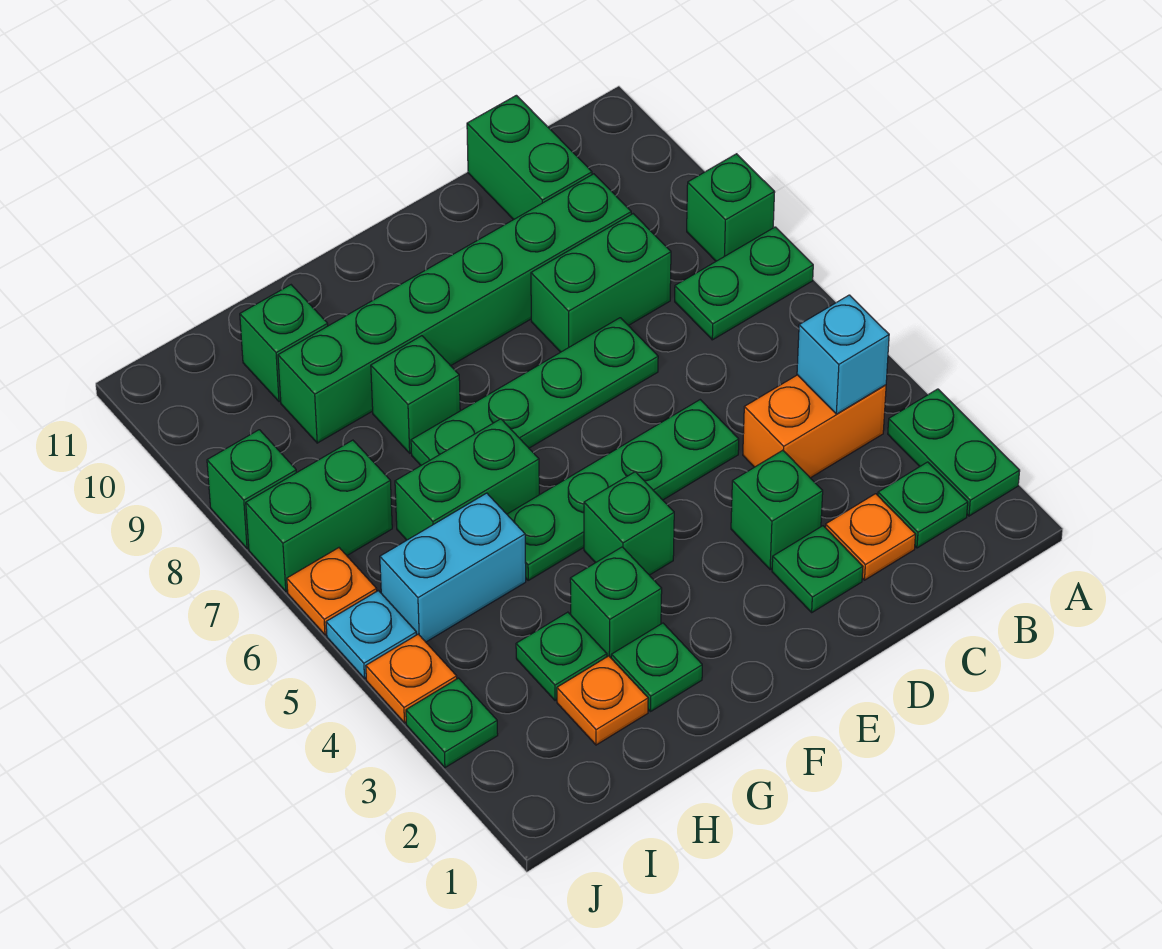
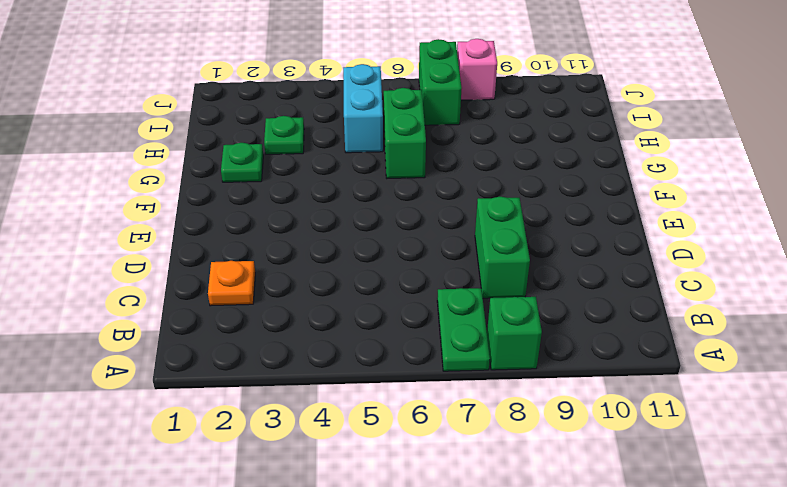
pink 1x1 brick [457,39,497,100] -> green 1x1 brick [207,430,296,549]
none -> green 1x2 plate [888,389,1020,516]
none -> green 1x1 plate [878,462,968,548]
none -> orange 1x2 brick [743,375,886,478]

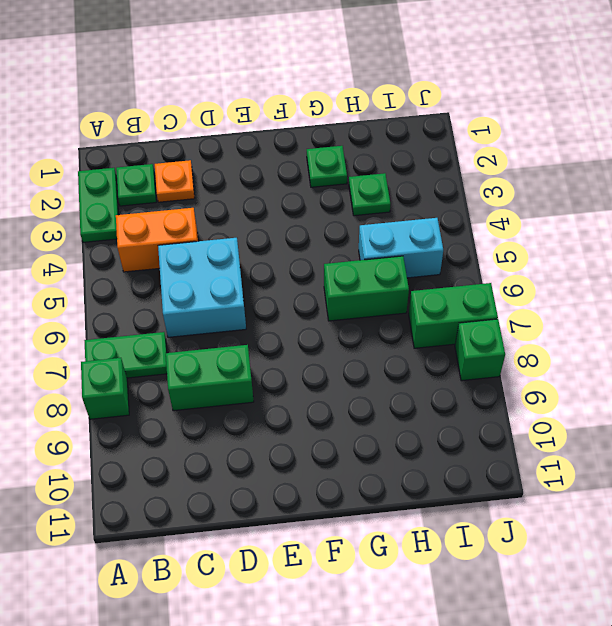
cyan 2x2 brick [158,238,246,337] -> green 1x4 plate [507,400,739,580]
none -> green 1x6 brick [278,174,631,443]
none -> green 1x2 brick [467,95,592,220]
none -> green 1x1 plate [772,526,863,612]

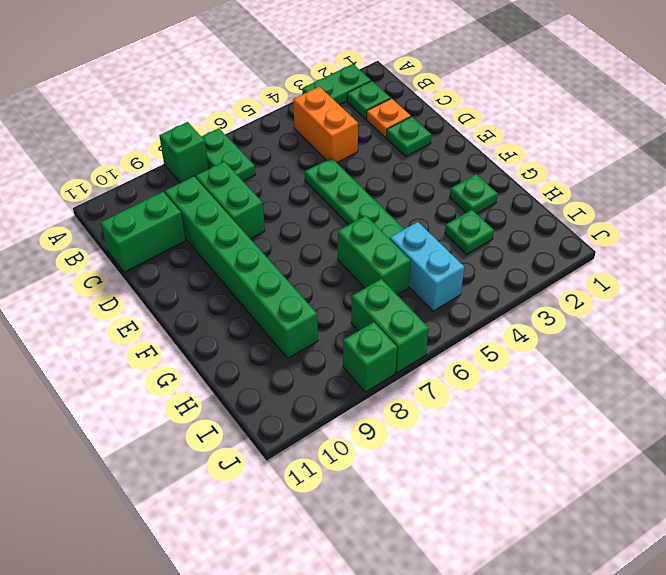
none -> green 1x1 brick [731,450,823,570]
none -> green 1x4 plate [411,318,658,465]
none -> green 1x1 brick [584,472,674,575]

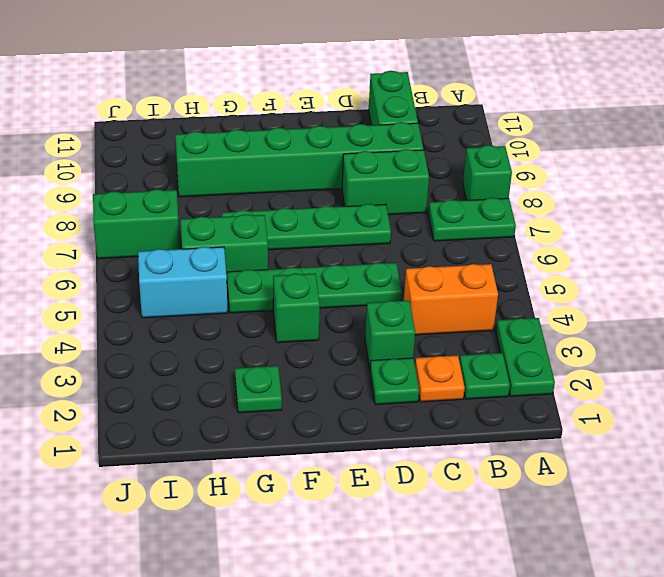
none -> green 1x1 brick [570,547,662,658]
none -> green 1x1 brick [371,336,460,453]
none -> orange 1x1 plate [557,656,648,745]

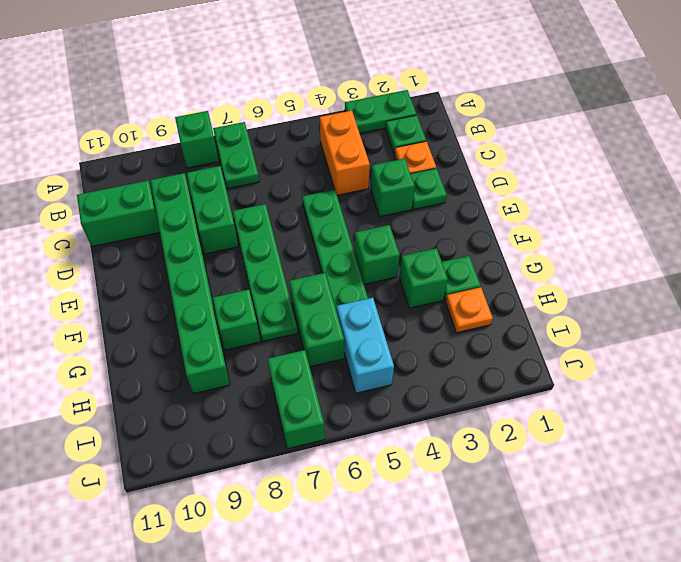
none -> green 1x1 plate [516,612,607,701]
none -> green 1x1 brick [240,285,328,402]
none -> green 1x1 plate [406,678,498,768]

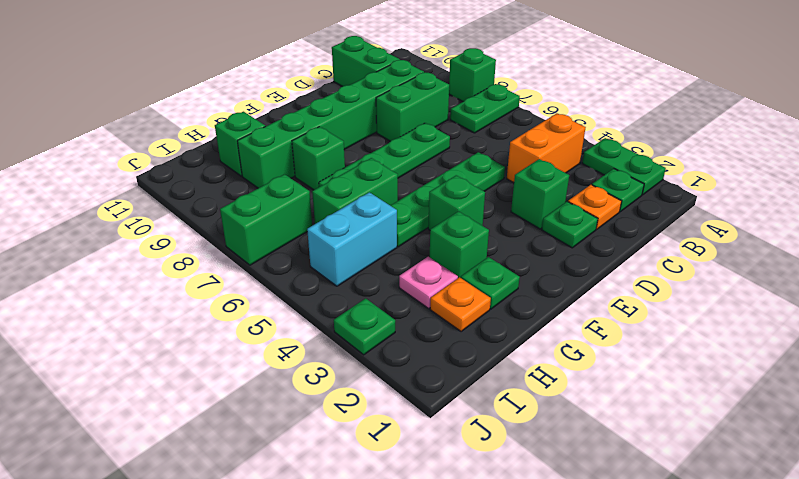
pink 1x1 plate [399,257,458,308] -> green 1x1 plate [516,612,607,701]
none -> orange 1x1 plate [366,634,457,723]
none -> cyan 1x1 plate [326,591,417,678]
none -> orange 1x1 plate [287,548,377,635]

